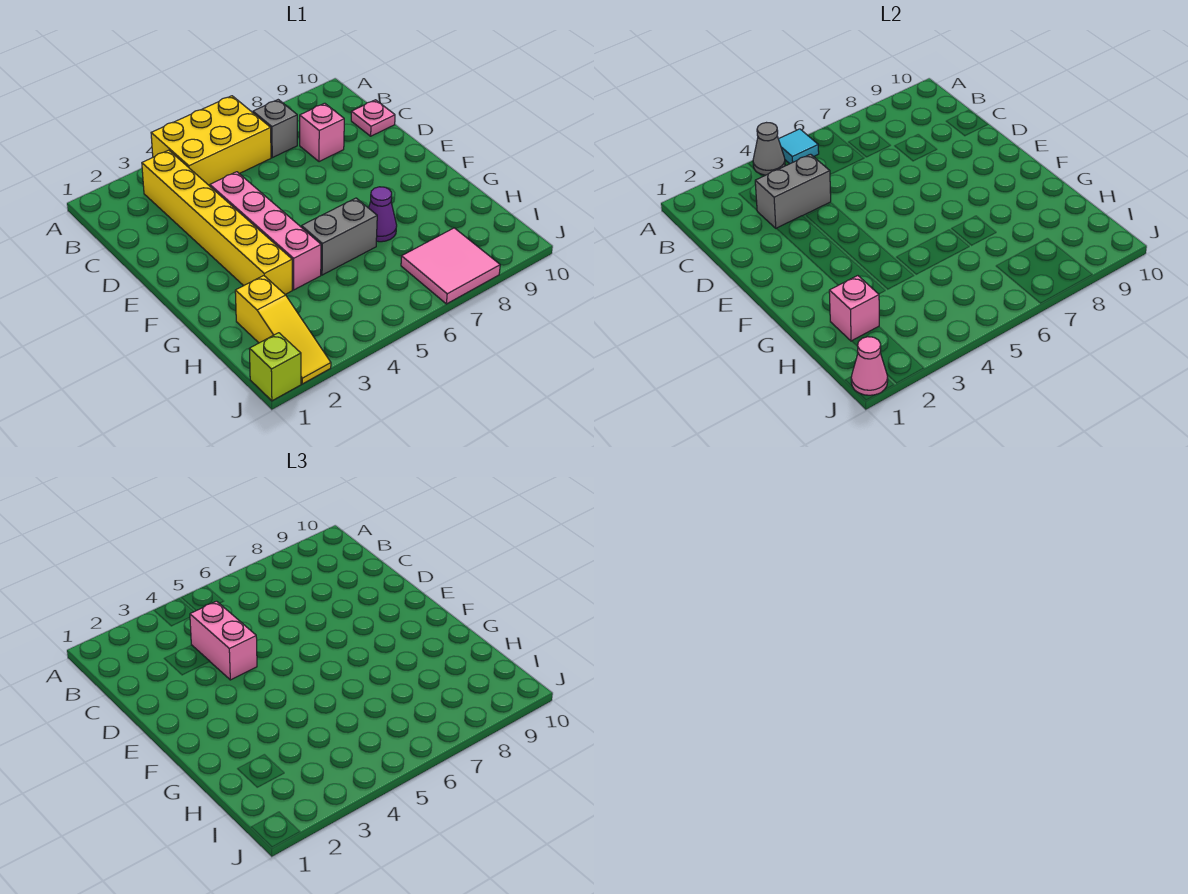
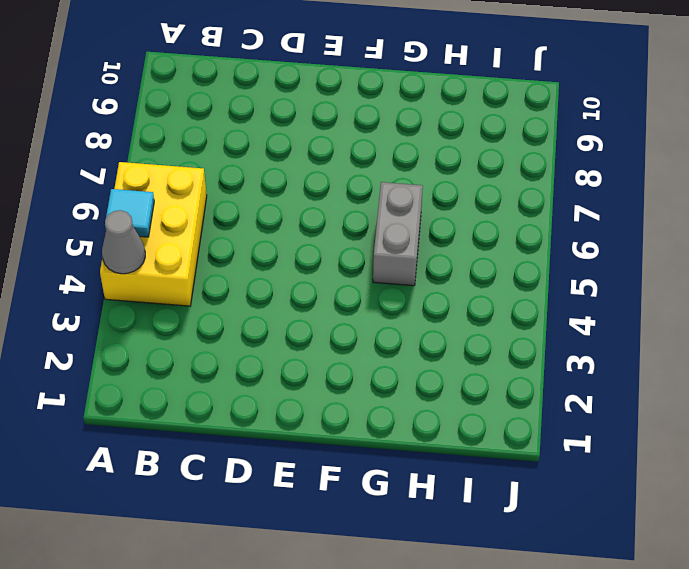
none -> yellow 1x6 brick [142,150,292,294]
none -> grey 1x1 brick [253,100,297,158]
none -> pink 1x1 brick [300,103,344,162]

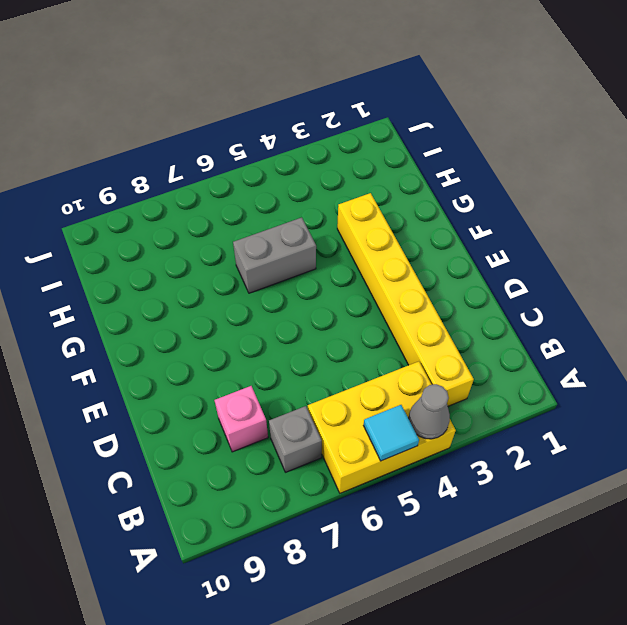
none -> pink 1x1 plate [351,100,395,136]
none -> pink 1x4 brick [210,172,321,290]
none -> purple 1x1 cone [369,187,397,242]

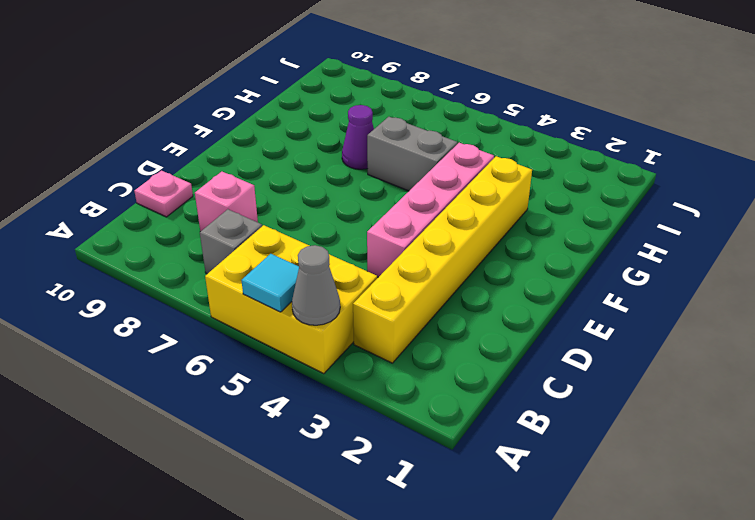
none -> yellow 1x3 slope [235,276,331,384]
none -> pink 2x2 tile [401,228,500,304]
none -> lime 1x1 brick [249,333,301,401]

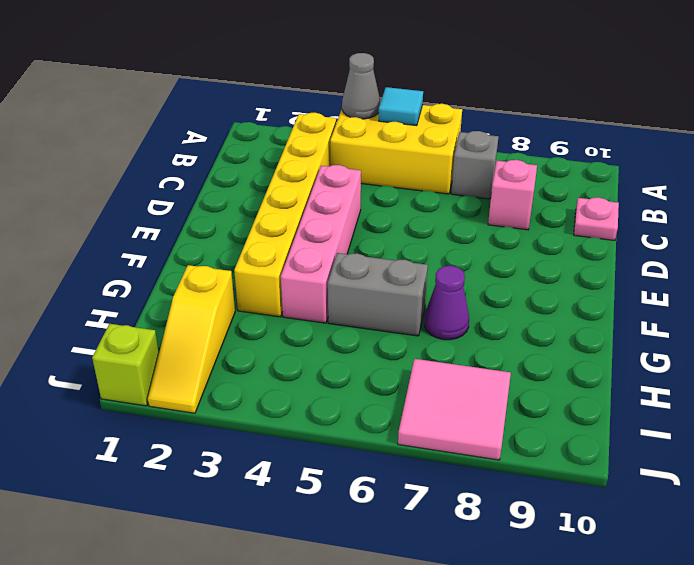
none -> grey 1x2 brick [755,154,831,229]
none -> pink 1x1 brick [829,276,879,341]
none -> pink 1x1 cone [851,337,888,395]

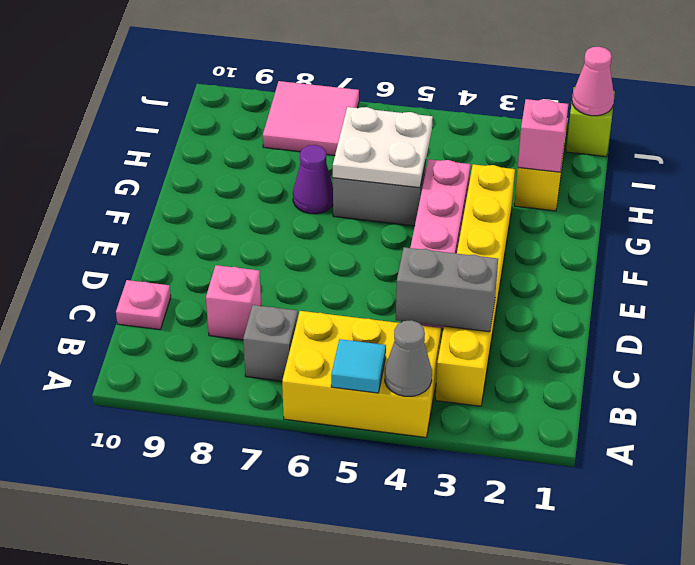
white 2x2 plate [333,107,433,188] -> none
none -> pink 1x2 brick [190,601,257,680]

